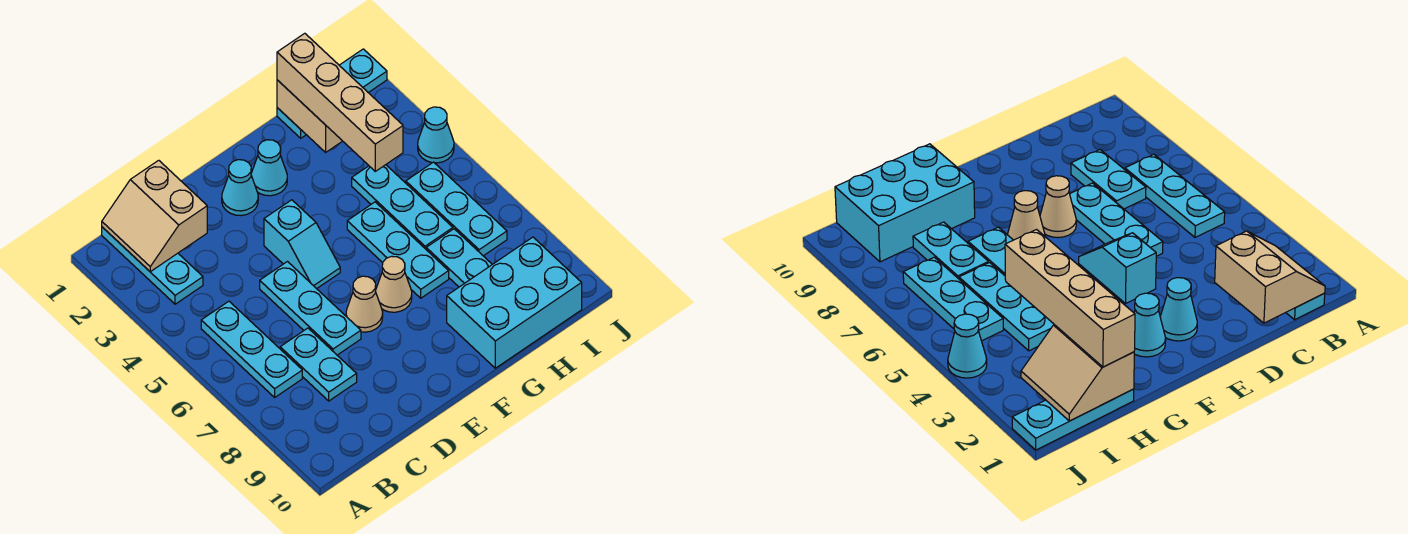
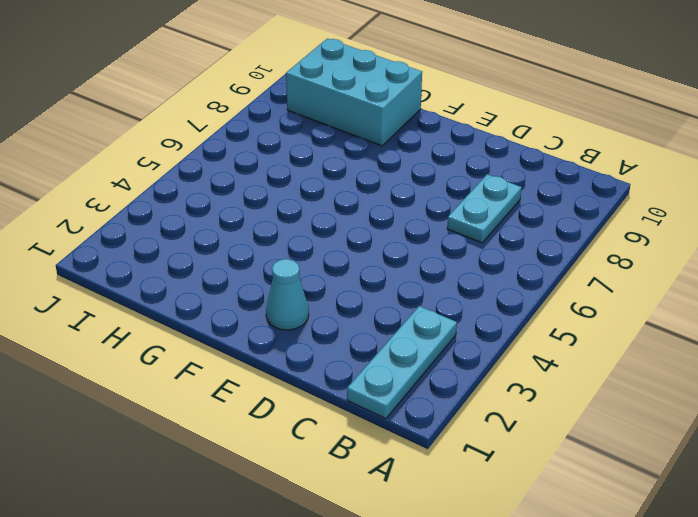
none -> cyan 1x3 plate [201,301,302,397]
none -> cyan 1x3 plate [260,262,361,355]
none -> cyan 1x2 slope [264,200,340,289]

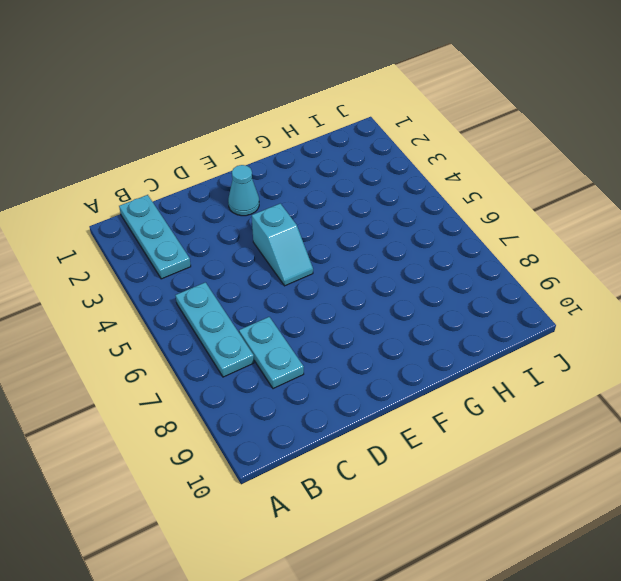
none -> cyan 1x3 plate [260,262,361,355]
none -> tan 1x1 cone [346,276,383,332]
none -> cyan 1x1 cone [251,140,287,196]

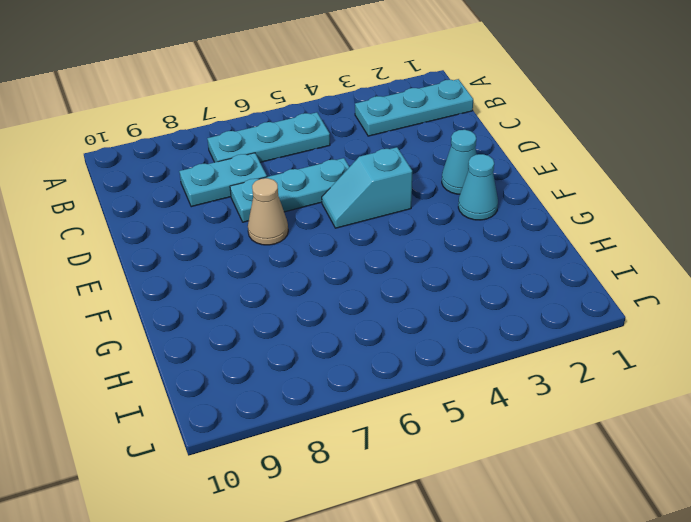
none -> tan 1x1 cone [375,256,412,312]
none -> cyan 1x3 plate [347,202,449,298]
none -> cyan 2x3 brick [447,237,582,368]

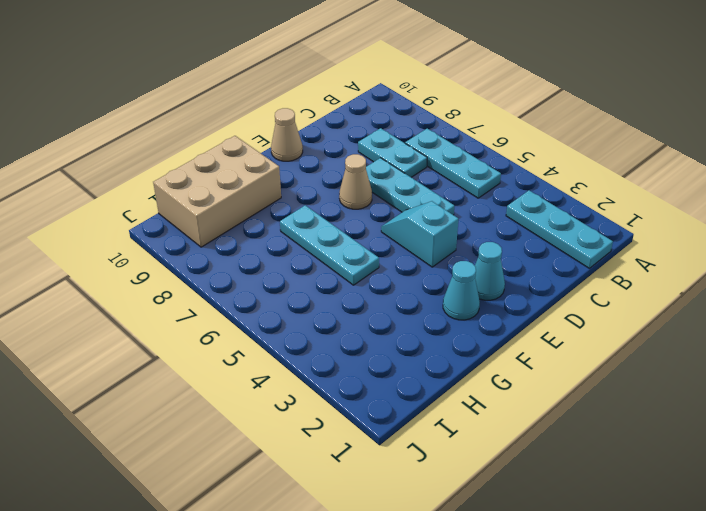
tan 1x1 cone [271,108,303,161] -> tan 1x1 cone moved to [375,256,412,312]
tan 2x3 brick [153,136,281,247] -> cyan 2x3 brick [447,237,582,368]
none -> cyan 1x3 plate [277,49,387,138]
none -> cyan 1x3 plate [352,165,453,249]
none -> cyan 1x2 plate [426,229,492,287]

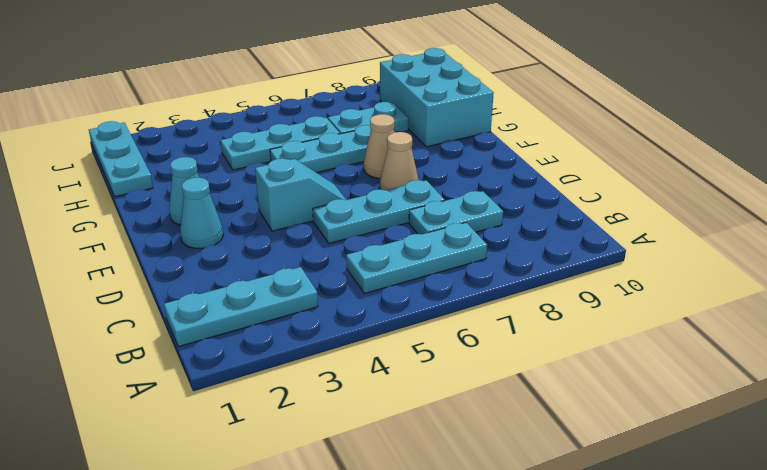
none -> cyan 1x3 plate [406,162,507,256]
none -> cyan 1x1 cone [418,107,454,163]
none -> tan 2x2 slope [102,160,207,272]

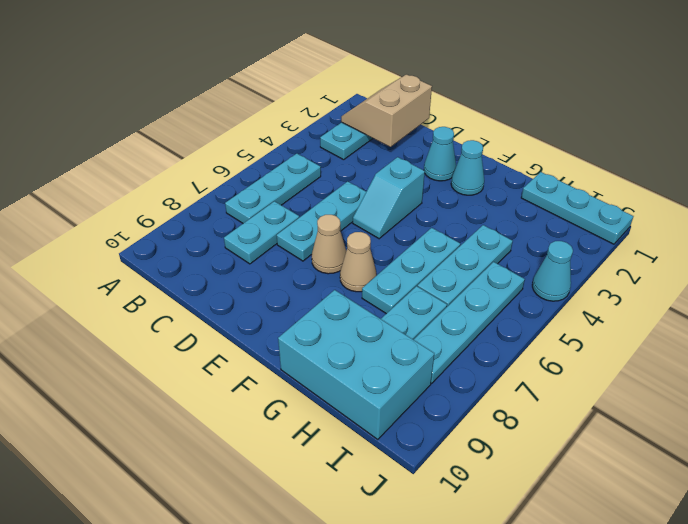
cyan 1x4 plate [414,262,525,384] -> cyan 1x3 plate [406,162,507,256]
none -> tan 2x2 slope [277,80,342,152]
none -> tan 1x4 brick [277,33,403,171]

